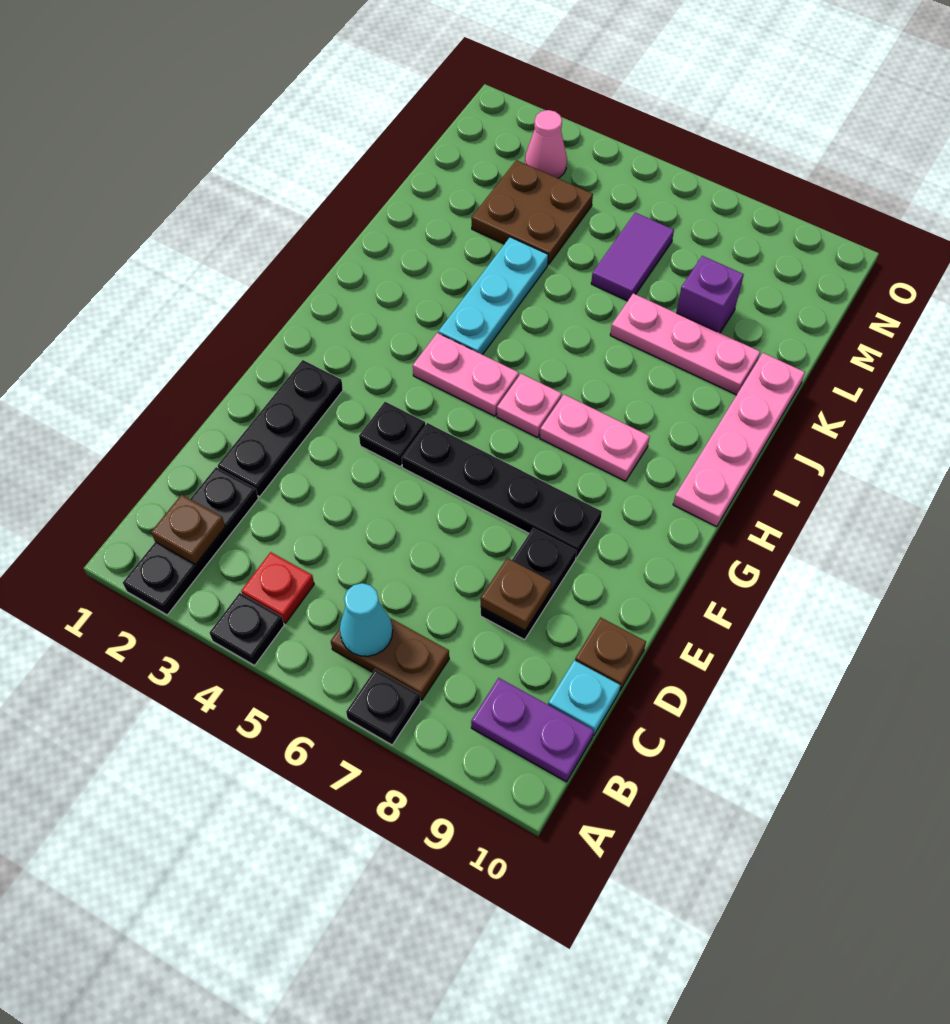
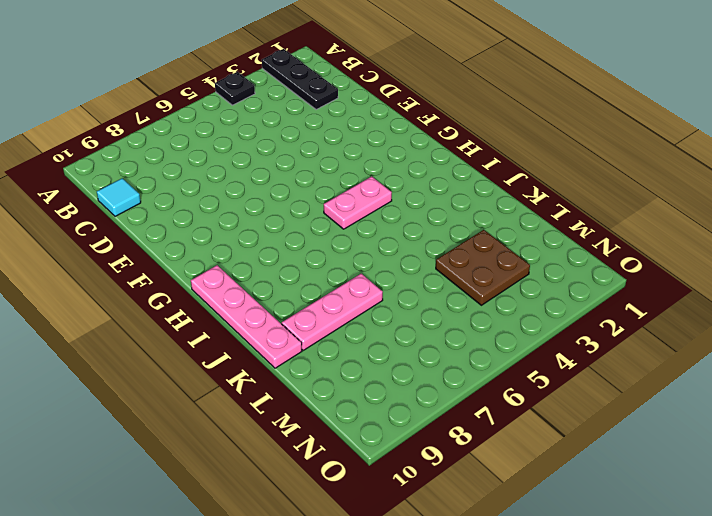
cyan 1x1 tile [97,178,141,216] -> cyan 1x1 plate [548,660,620,736]
none -> black 1x1 plate [346,669,421,745]
none -> red 1x1 plate [241,552,314,623]
none -> brown 1x2 plate [331,618,449,700]

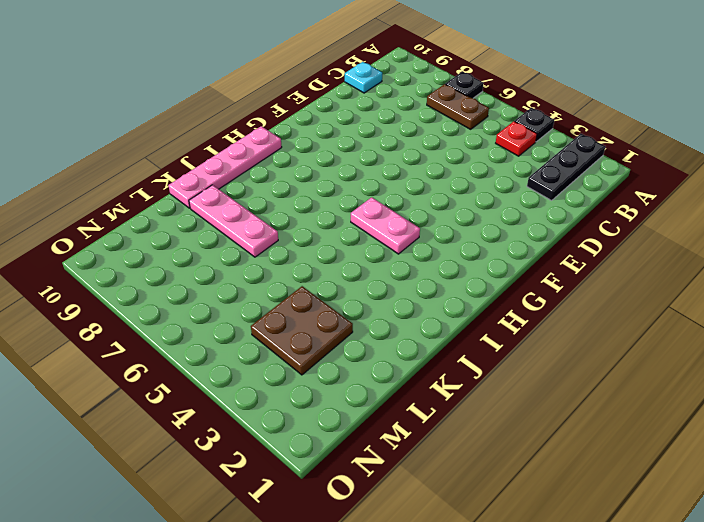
none -> purple 1x2 plate [471,678,594,782]
none -> black 1x3 plate [218,360,343,496]
none -> black 1x2 plate [481,528,577,640]

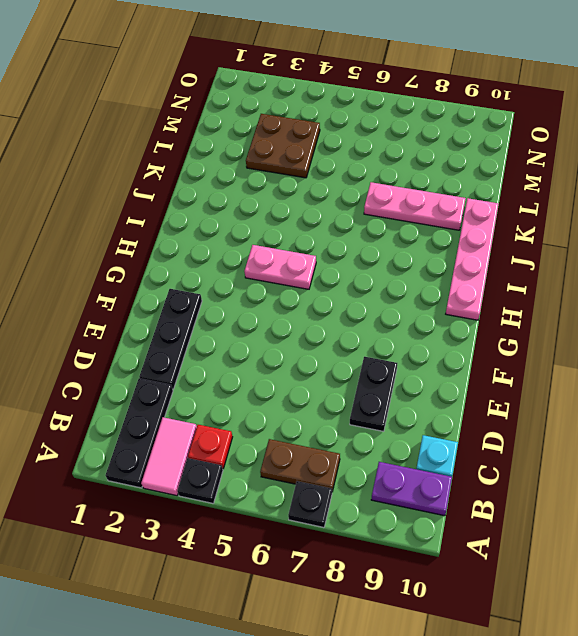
pink 1x2 tile [141,417,197,496] -> none
none -> brown 1x1 plate [575,617,646,691]
none -> black 1x1 plate [359,402,425,466]
none -> black 1x4 plate [402,423,602,558]

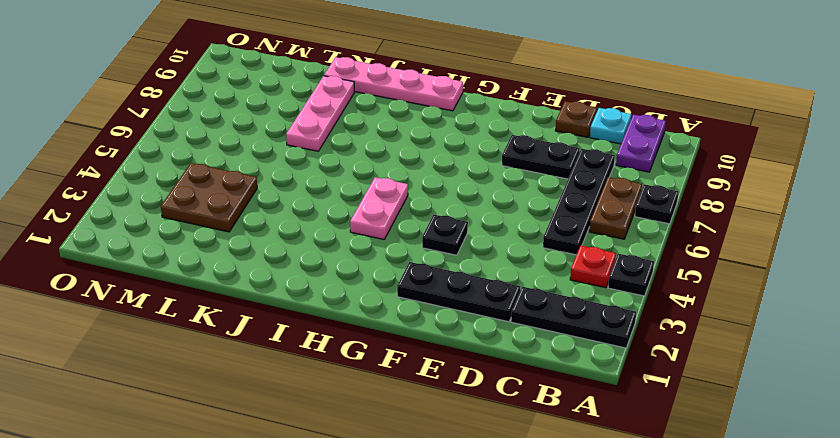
black 1x4 plate [543,149,615,255] -> black 1x4 plate moved to [402,423,602,558]
none -> pink 1x1 plate [497,374,562,438]
none -> pink 1x2 plate [540,395,650,481]
none -> cyan 1x3 plate [438,237,548,355]

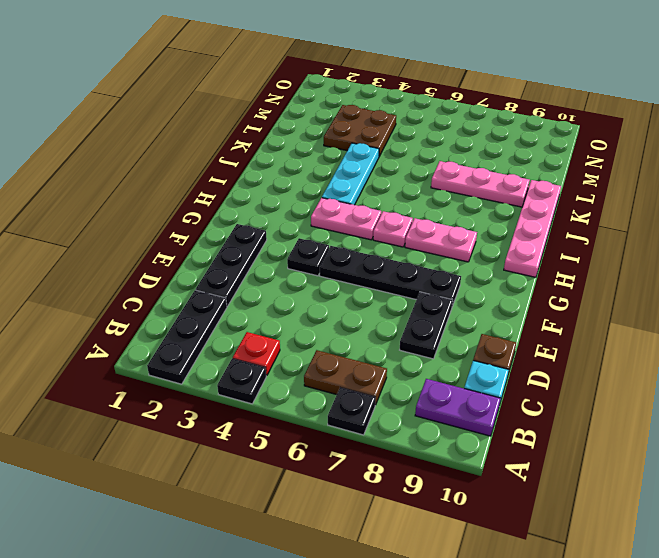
none -> purple 1x2 tile [591,213,674,301]
none -> purple 1x1 brick [676,256,744,333]
none -> pink 1x1 cone [525,110,567,178]

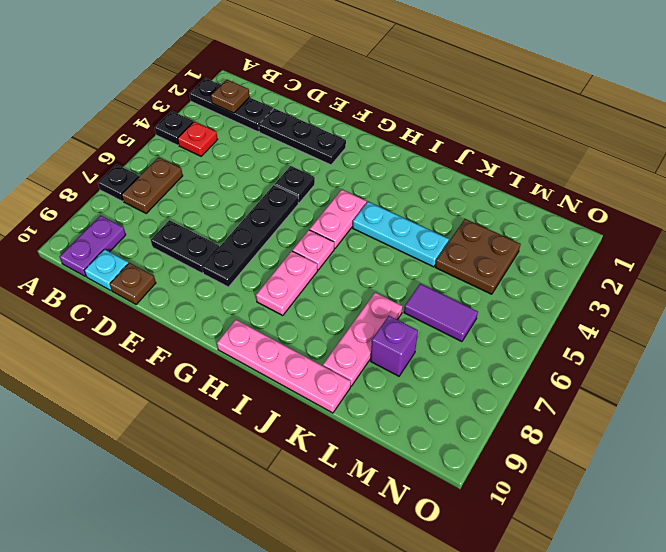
none -> pink 1x1 cone [525,110,567,178]
none -> cyan 1x1 cone [340,583,393,656]
none -> brown 1x1 plate [481,558,552,630]

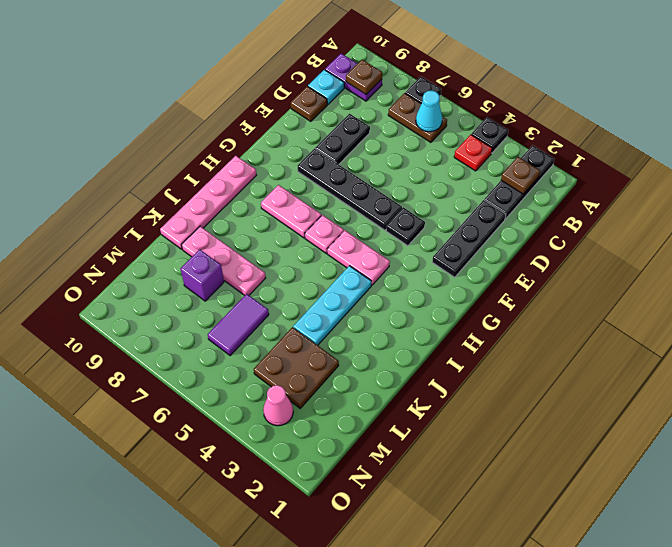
brown 1x1 plate [346,60,382,94] -> brown 1x1 plate moved to [481,558,552,630]

